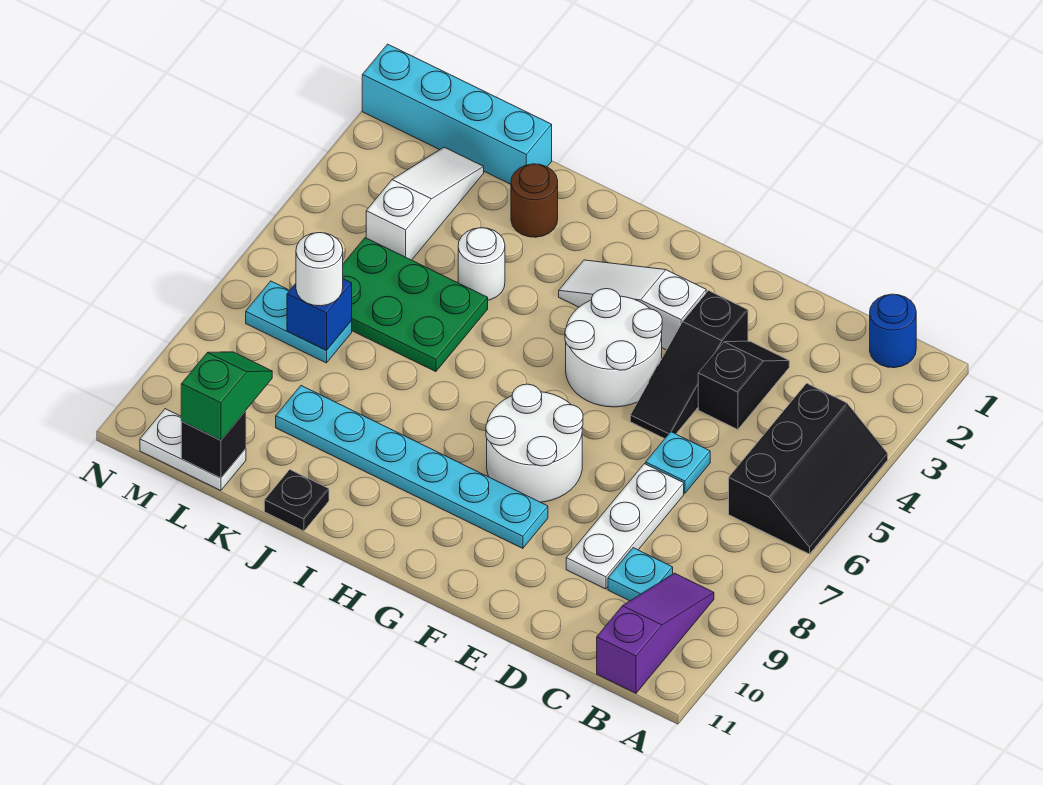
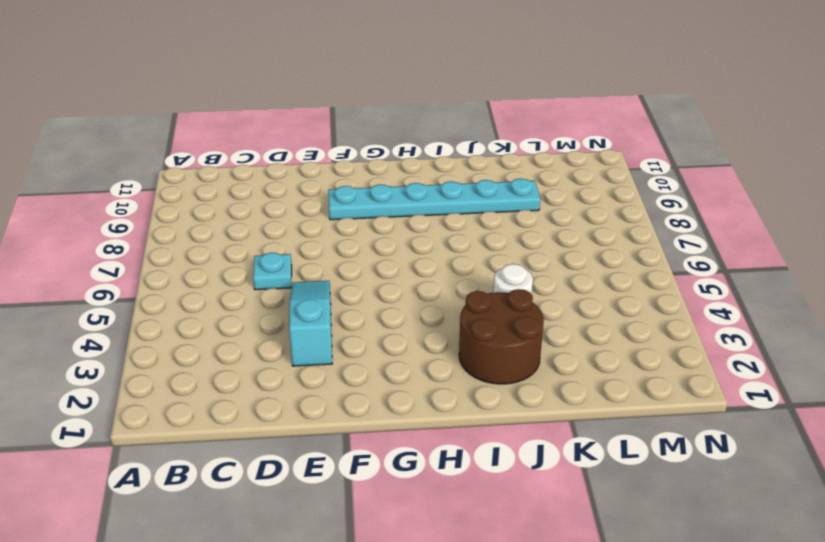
cyan 1x3 slope [289,281,332,366] -> black 1x3 slope [630,291,748,439]
brown 2x2 round brick [459,289,544,384] -> brown 1x1 round brick [511,164,558,237]
none -> black 2x3 slope [729,383,888,554]
none -> blue 1x1 round brick [870,294,916,368]
none -> purple 1x3 slope [597,573,714,693]

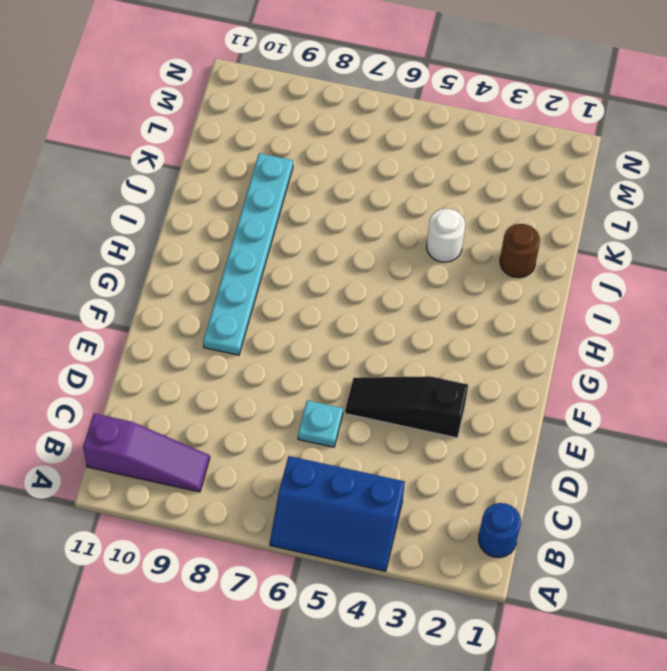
blue 2x3 slope [270,456,405,571] -> black 2x3 slope [729,383,888,554]
none -> cyan 1x1 plate [608,548,673,601]
none -> black 1x2 slope [698,341,789,429]
none -> white 1x3 plate [566,464,684,589]

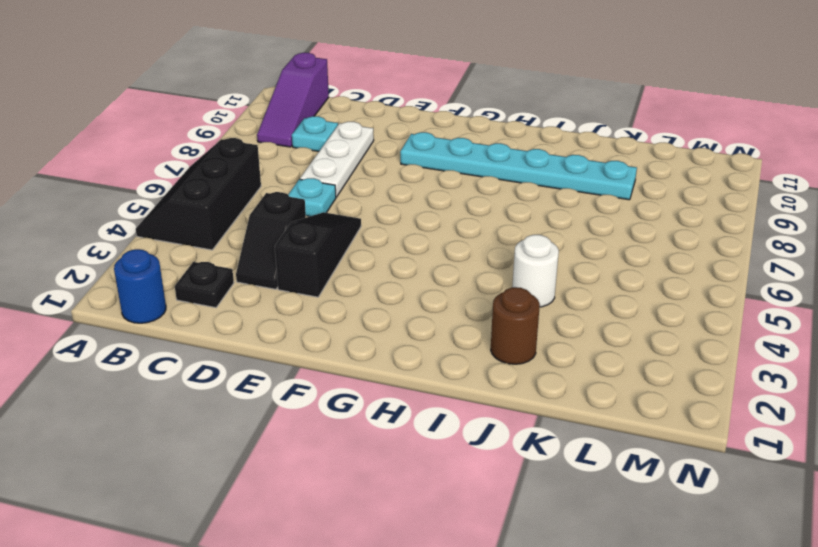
black 1x1 plate [175,262,234,308] -> black 1x1 plate moved to [264,470,329,531]
none -> white 1x3 slope [559,260,706,350]
none -> white 2x2 round brick [565,289,662,407]
none -> white 2x2 round brick [486,384,583,502]

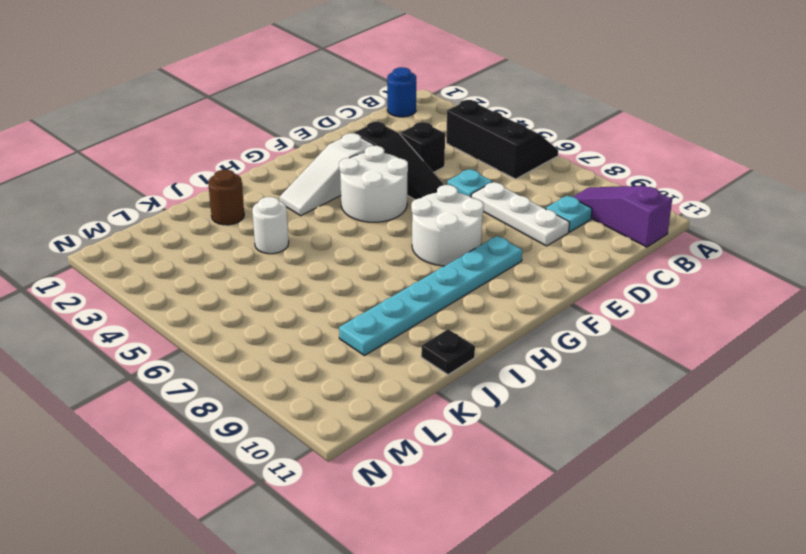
none -> green 2x3 plate [343,238,488,372]
none -> cyan 1x4 brick [362,44,552,184]
none -> white 1x3 slope [366,147,484,260]

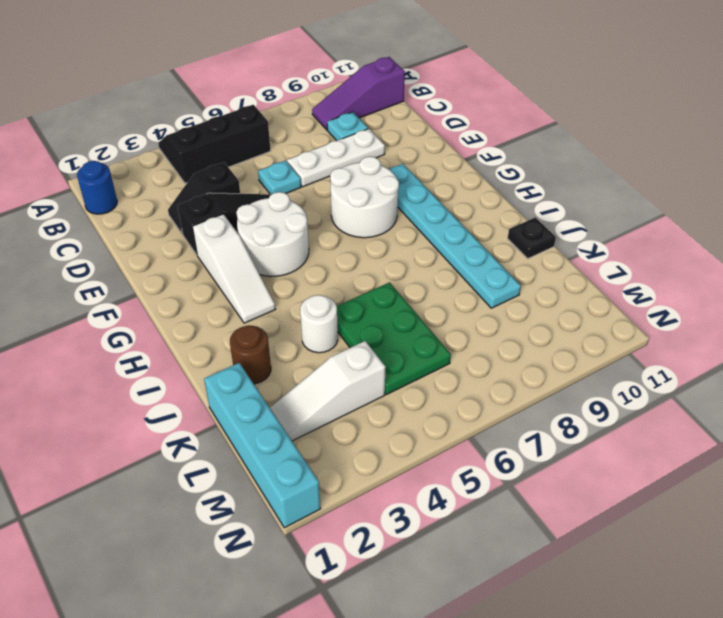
none -> cyan 1x2 plate [246,281,352,363]
none -> white 1x2 plate [140,409,246,490]
none -> blue 1x1 brick [287,279,352,351]

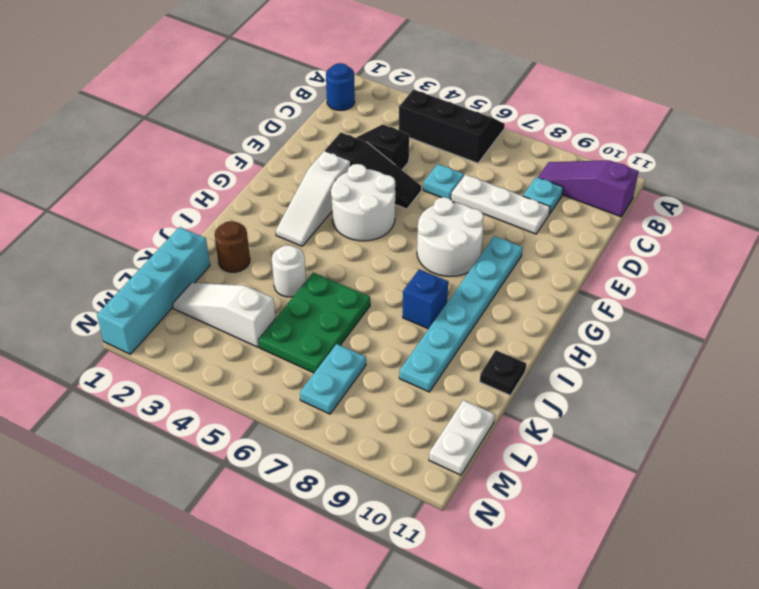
blue 1x1 brick [403,269,448,329] -> blue 1x1 brick moved to [287,279,352,351]
none -> black 1x1 brick [181,411,246,478]
none -> white 1x1 round brick [296,233,343,306]
none -> green 1x2 slope [181,352,272,440]

